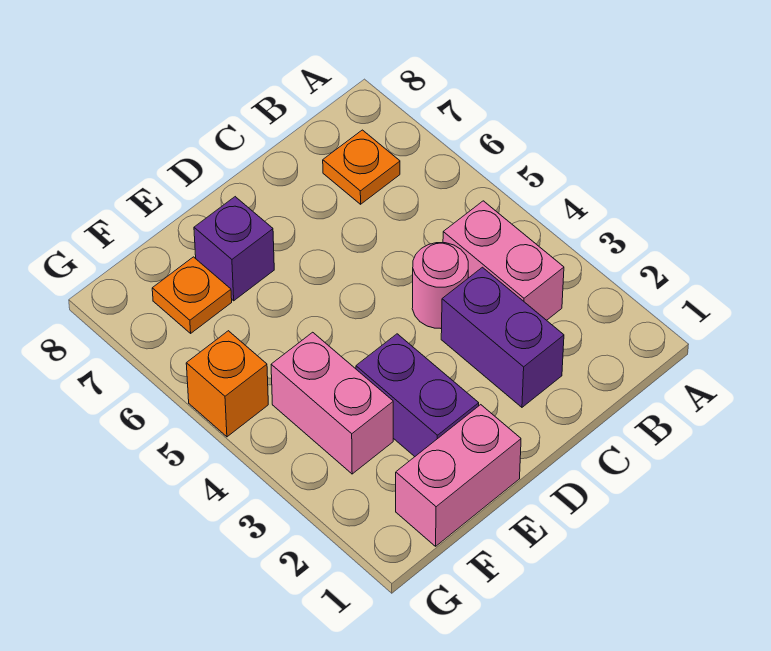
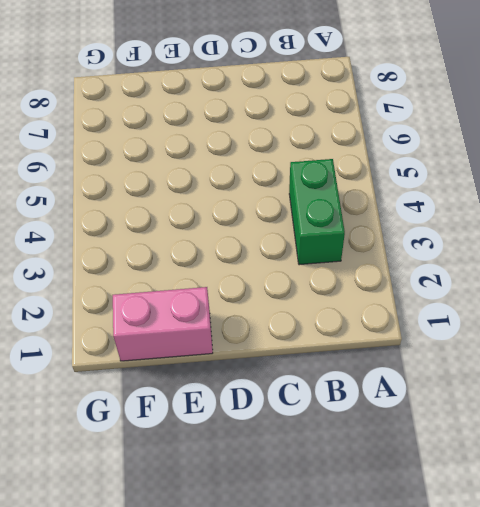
green 1x2 brick [289,159,345,265] -> pink 1x2 brick [443,201,564,320]
none -> orange 1x1 plate [323,130,400,204]
none -> purple 1x2 brick [441,267,564,407]

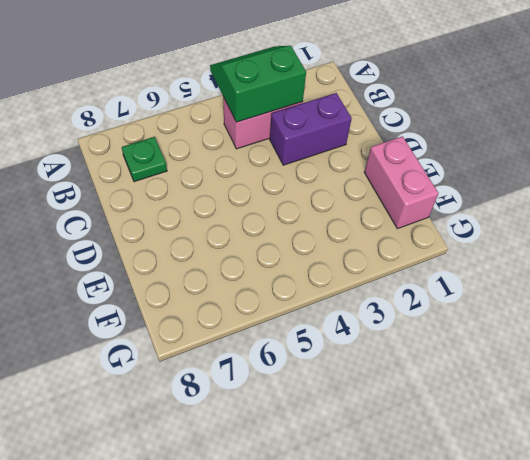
green 2x2 slope [210,46,306,122] -> none
green 1x1 plate [122,137,167,182] -> orange 1x1 plate [323,130,400,204]
none -> pink 1x1 round brick [412,243,468,329]
none -> purple 1x2 brick [356,334,479,457]

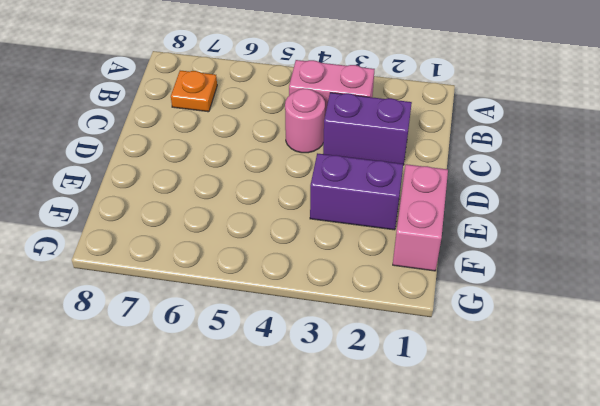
none -> purple 1x1 brick [194,197,274,301]
none -> pink 1x2 brick [271,332,393,474]

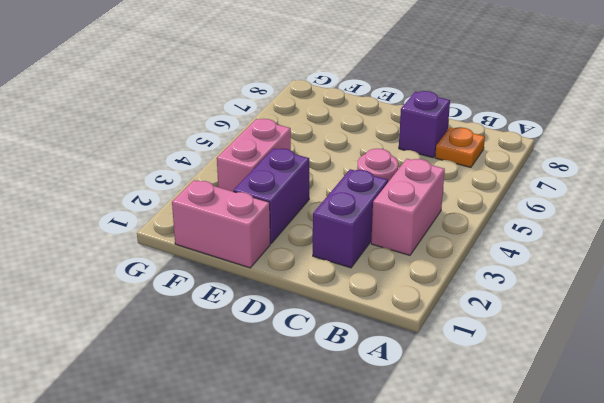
purple 1x1 brick [399,91,450,158] -> purple 1x1 brick moved to [194,197,274,301]
none -> orange 1x1 plate [152,257,232,333]
none -> orange 1x1 brick [186,331,268,437]

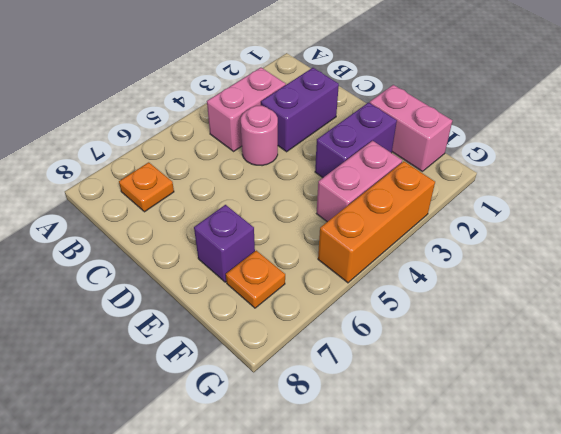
orange 1x3 brick [318,161,435,283] -> orange 1x1 brick [186,331,268,437]

